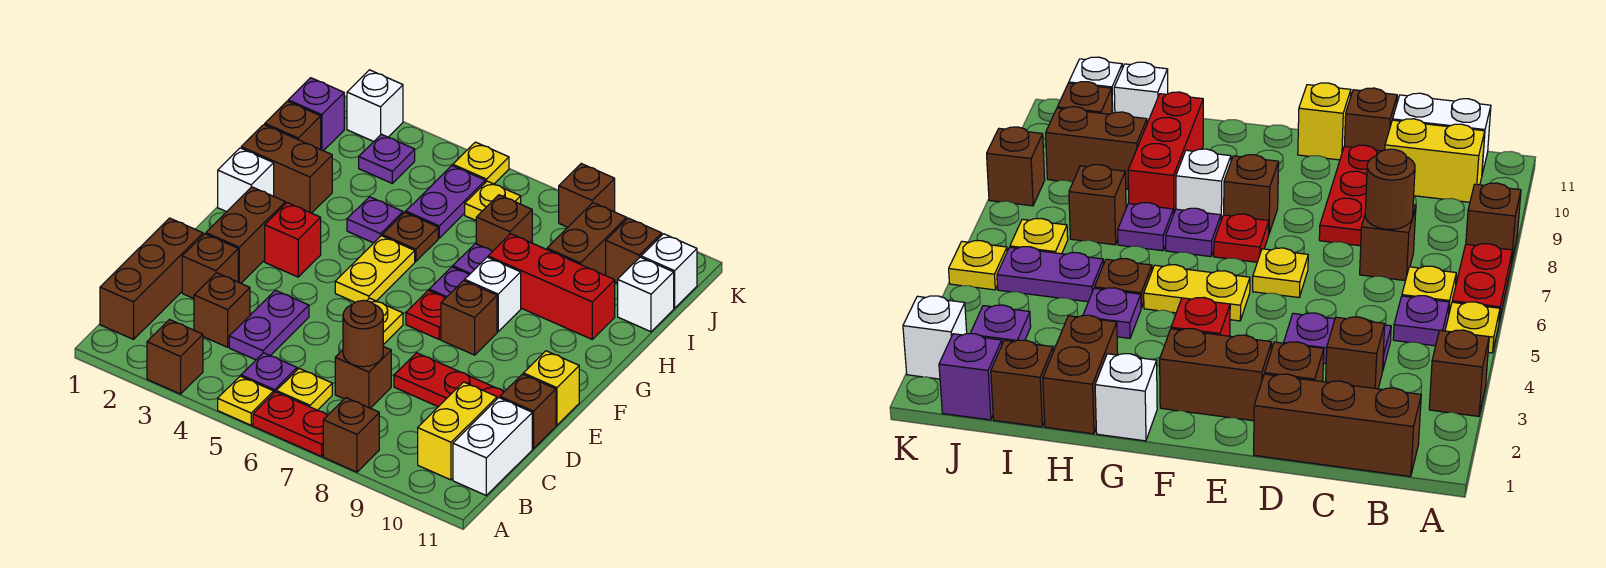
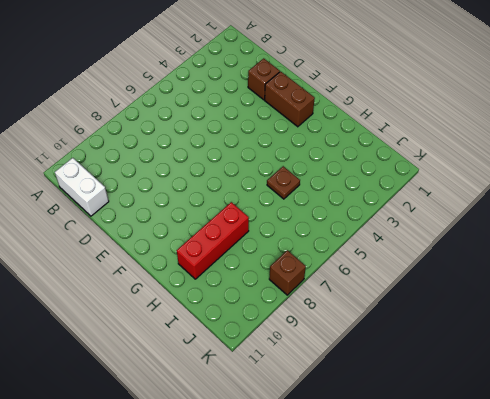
none -> brown 1x1 brick [147,320,203,394]
none -> yellow 1x1 plate [218,376,274,425]
none -> red 1x2 plate [253,392,328,456]
none -> brown 1x1 brick [323,398,379,472]

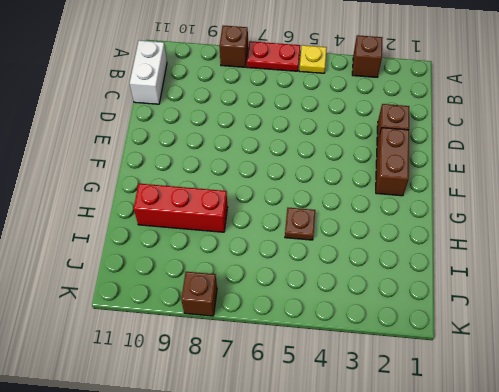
none -> brown 1x3 brick [100,218,203,339]
none -> purple 1x1 plate [241,353,297,392]
none -> yellow 1x1 plate [276,369,332,410]
none -> yellow 1x2 brick [418,382,497,480]

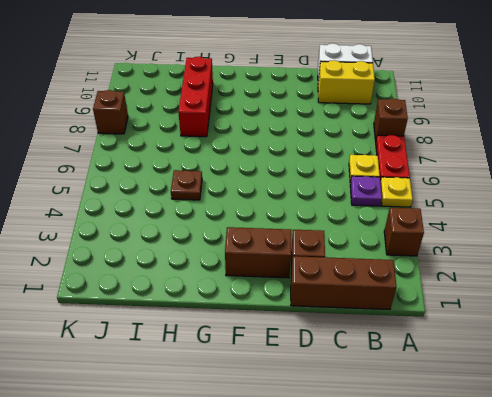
none -> brown 1x1 brick [194,273,250,347]
none -> purple 1x2 plate [229,290,309,360]
none -> brown 1x1 brick [335,346,391,408]
none -> red 1x3 plate [394,353,504,407]

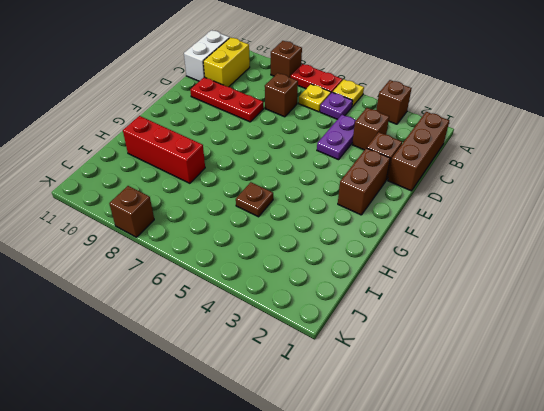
none -> brown 1x1 brick [500,374,556,449]
none -> yellow 1x1 plate [367,298,403,345]
none -> yellow 1x1 brick [523,351,579,425]
none -> red 1x1 brick [265,203,321,277]

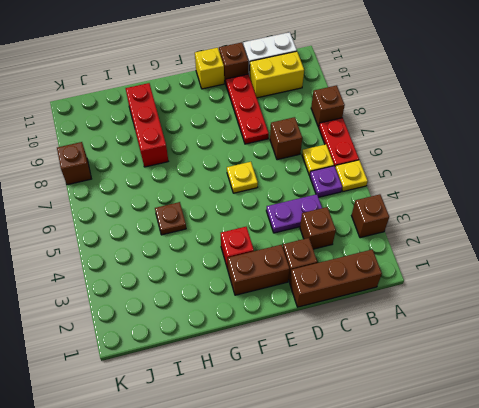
none -> yellow 1x2 plate [335,236,415,302]
none -> red 1x1 plate [406,290,445,339]
none -> brown 1x1 brick [441,281,497,355]
none -> white 1x1 brick [218,148,274,212]

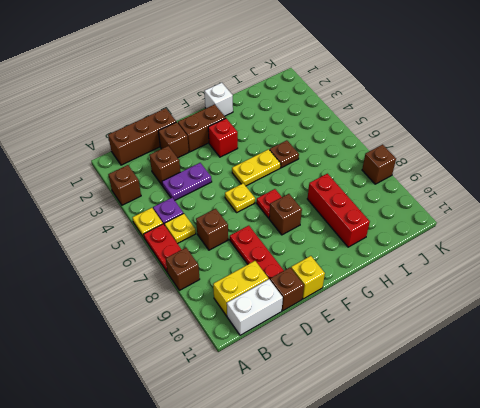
none -> purple 1x1 plate [429,267,469,298]
none -> white 1x1 brick [465,257,521,332]
none -> brown 1x2 brick [241,125,332,213]
none -> purple 1x1 plate [347,197,403,243]

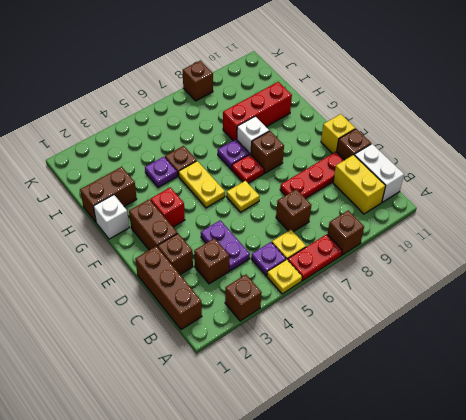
none -> purple 1x1 plate [453,244,493,275]
none -> brown 1x1 brick [265,101,321,149]
none -> purple 1x2 plate [406,166,485,238]
none -> brown 1x1 brick [476,195,532,251]

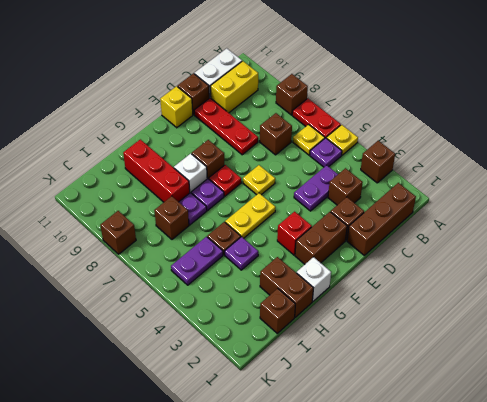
none -> brown 1x2 brick [547,203,627,275]
none -> white 1x1 brick [618,257,674,332]
none -> purple 1x1 brick [288,78,344,151]
none -> purple 1x1 plate [359,134,415,183]

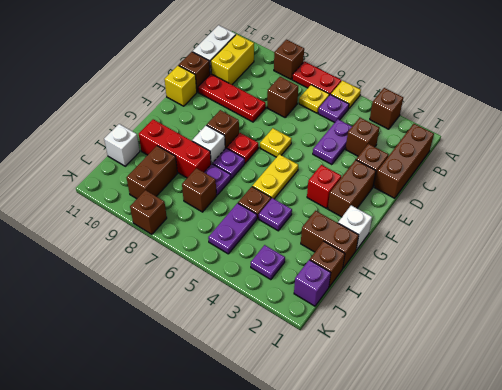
none -> yellow 1x1 plate [465,181,521,220]
none -> brown 1x1 brick [606,218,662,283]
none -> white 1x1 brick [641,234,697,308]
none -> white 1x1 brick [347,70,403,141]

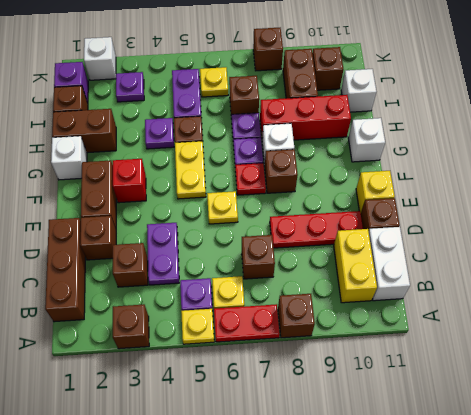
white 1x1 brick [348,118,385,162] -> white 1x1 brick moved to [641,234,697,308]
none -> yellow 1x1 plate [453,142,509,184]
none -> brown 1x1 round brick [343,300,383,367]

